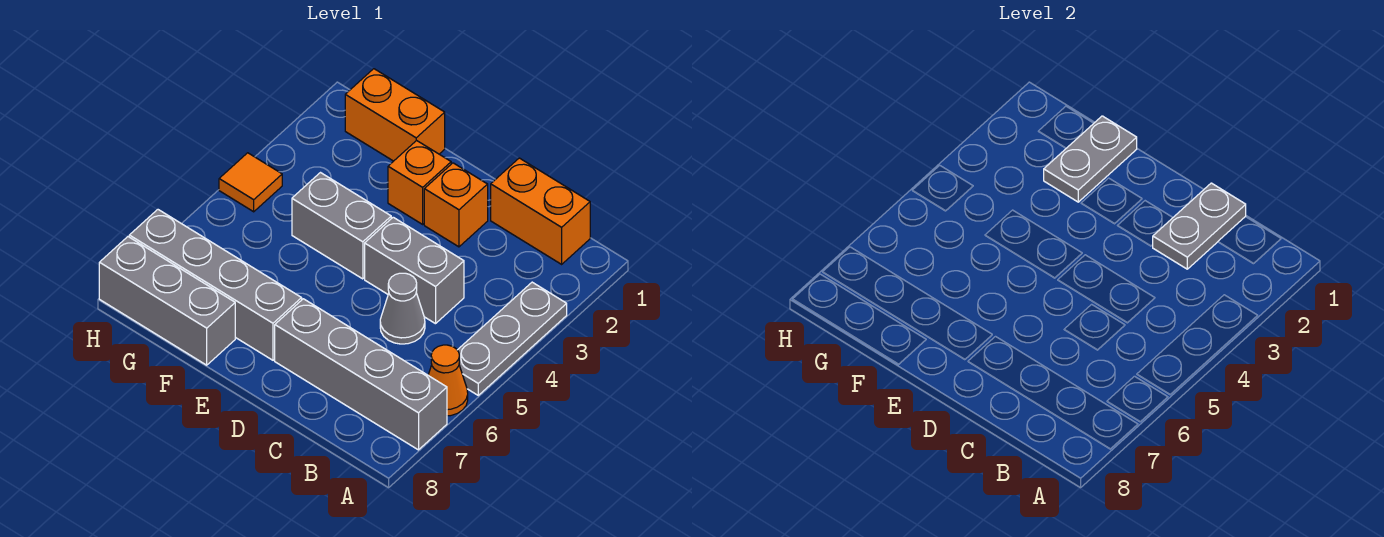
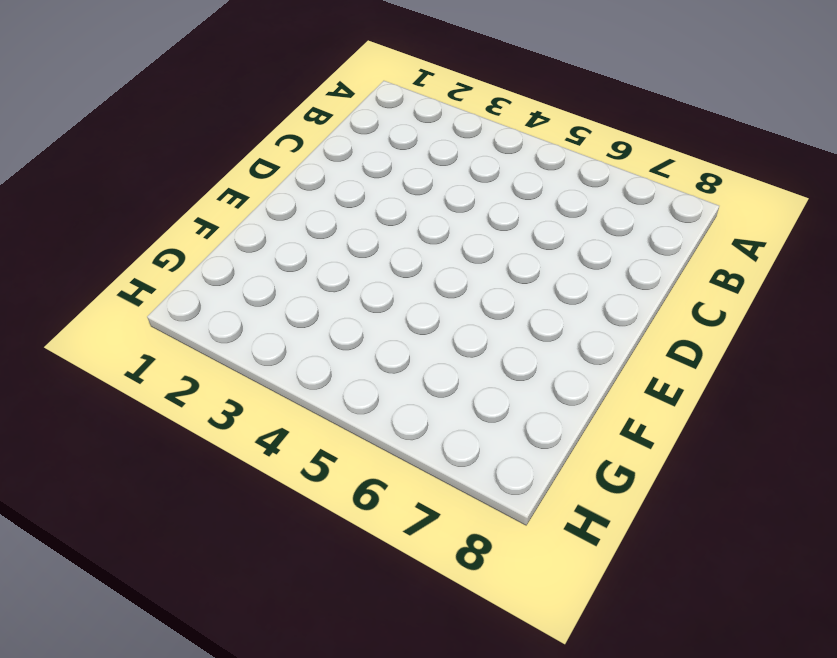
none -> grey 1x3 plate [458,282,567,395]
none -> orange 1x1 cone [428,345,468,416]
none -> grey 1x4 brick [275,299,447,450]

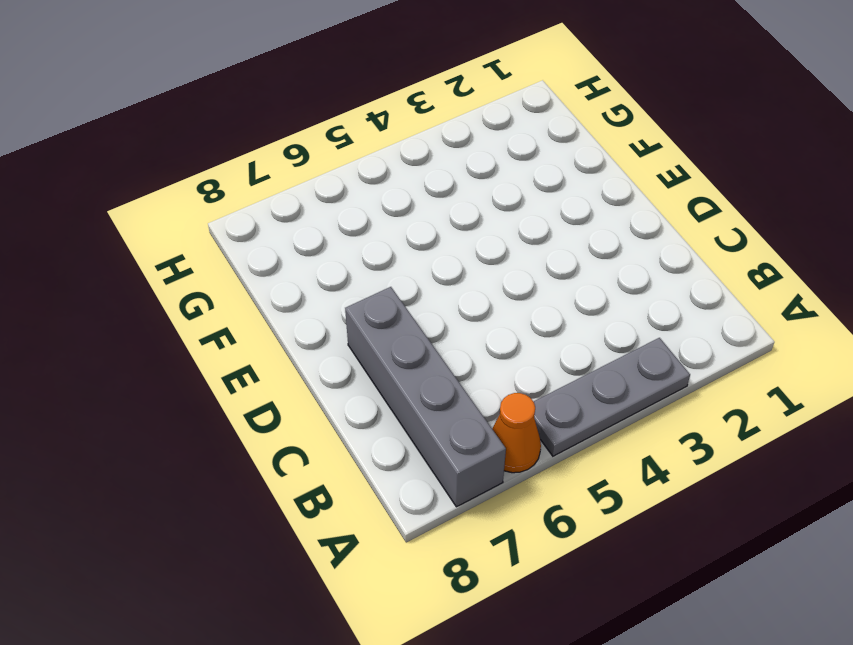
none -> orange 1x2 brick [491,158,590,264]
none -> grey 1x2 brick [365,217,464,324]
none -> grey 1x1 cone [380,273,425,344]

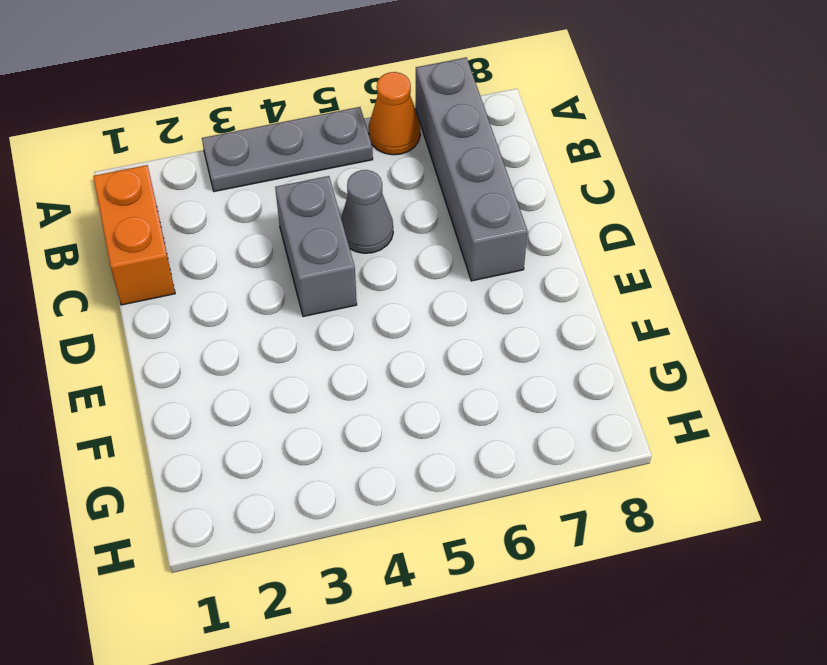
none -> orange 1x1 brick [424,163,488,247]
none -> orange 1x1 brick [388,140,451,224]
none -> grey 1x2 brick [292,173,391,279]

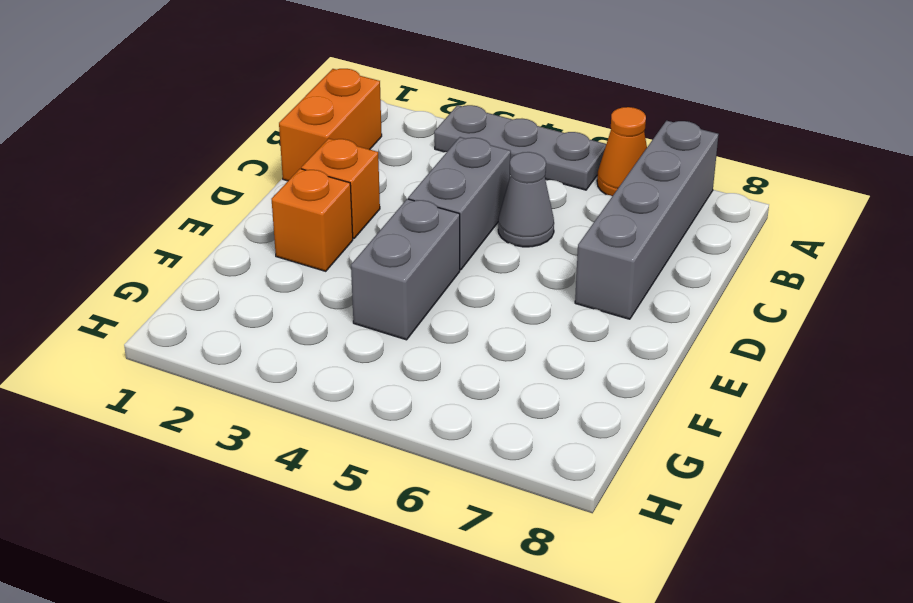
none -> grey 1x4 brick [129,210,302,360]
none -> orange 1x2 brick [345,69,445,161]
none -> grey 1x3 brick [99,237,235,365]

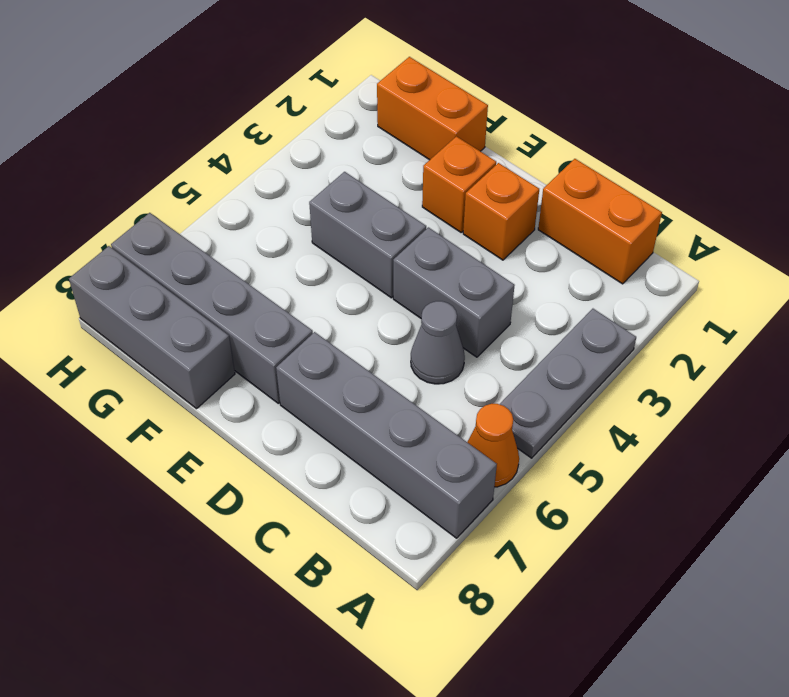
none -> orange 1x1 tile [219,153,282,212]
none -> grey 1x2 plate [1153,183,1246,269]
none -> grey 1x2 plate [1044,116,1137,202]

